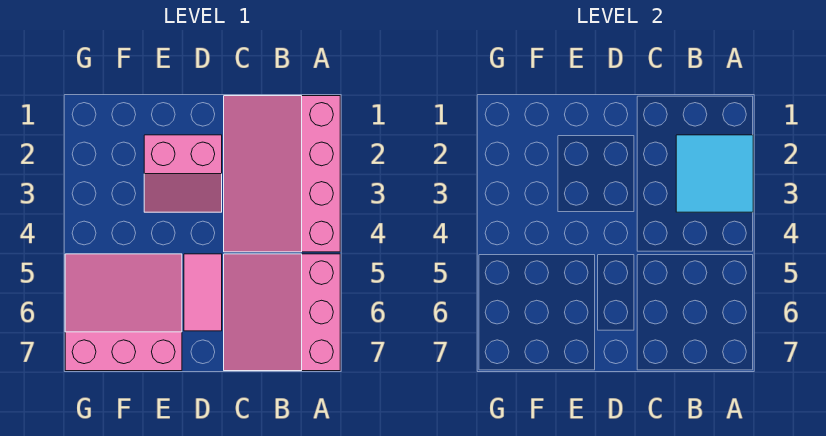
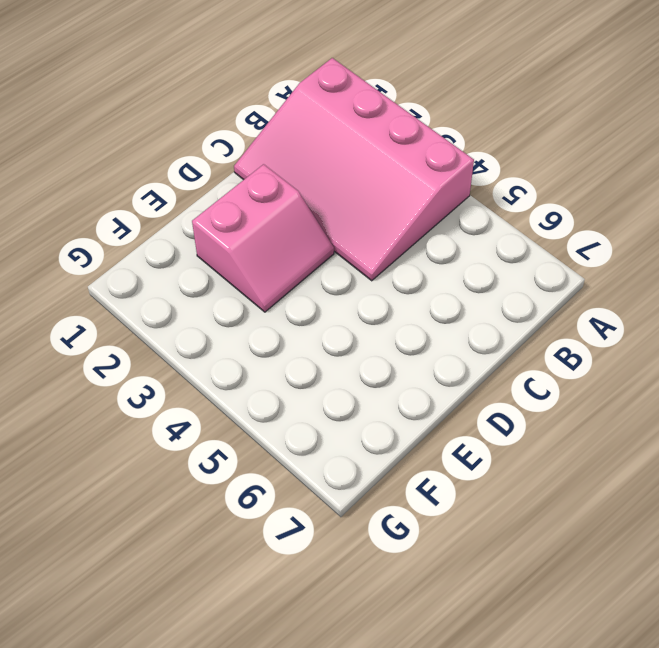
none -> pink 3x3 slope [224,254,340,371]
none -> pink 1x2 tile [184,254,222,331]

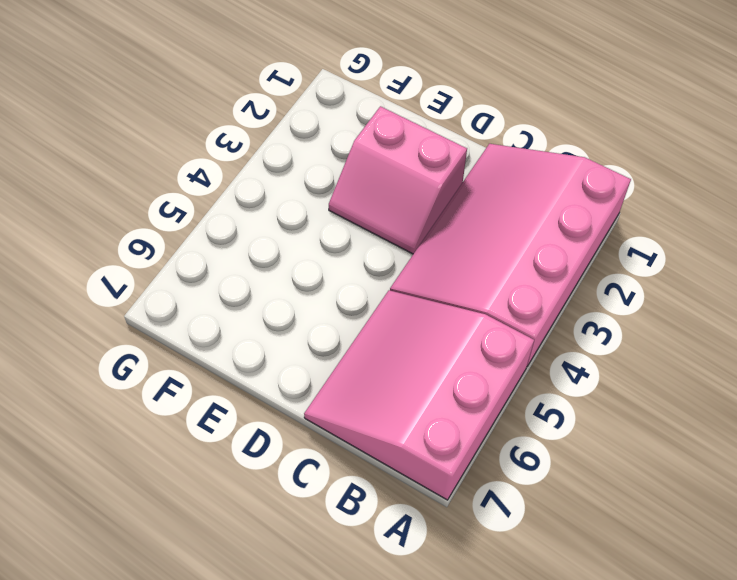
none -> pink 1x2 tile [184,254,222,331]
none -> pink 3x3 slope [65,254,182,371]

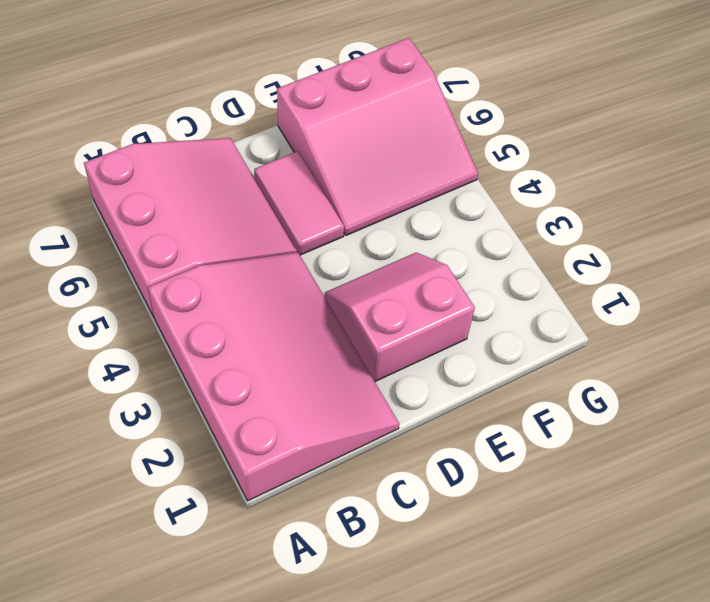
none -> cyan 2x2 tile [676,135,753,212]

